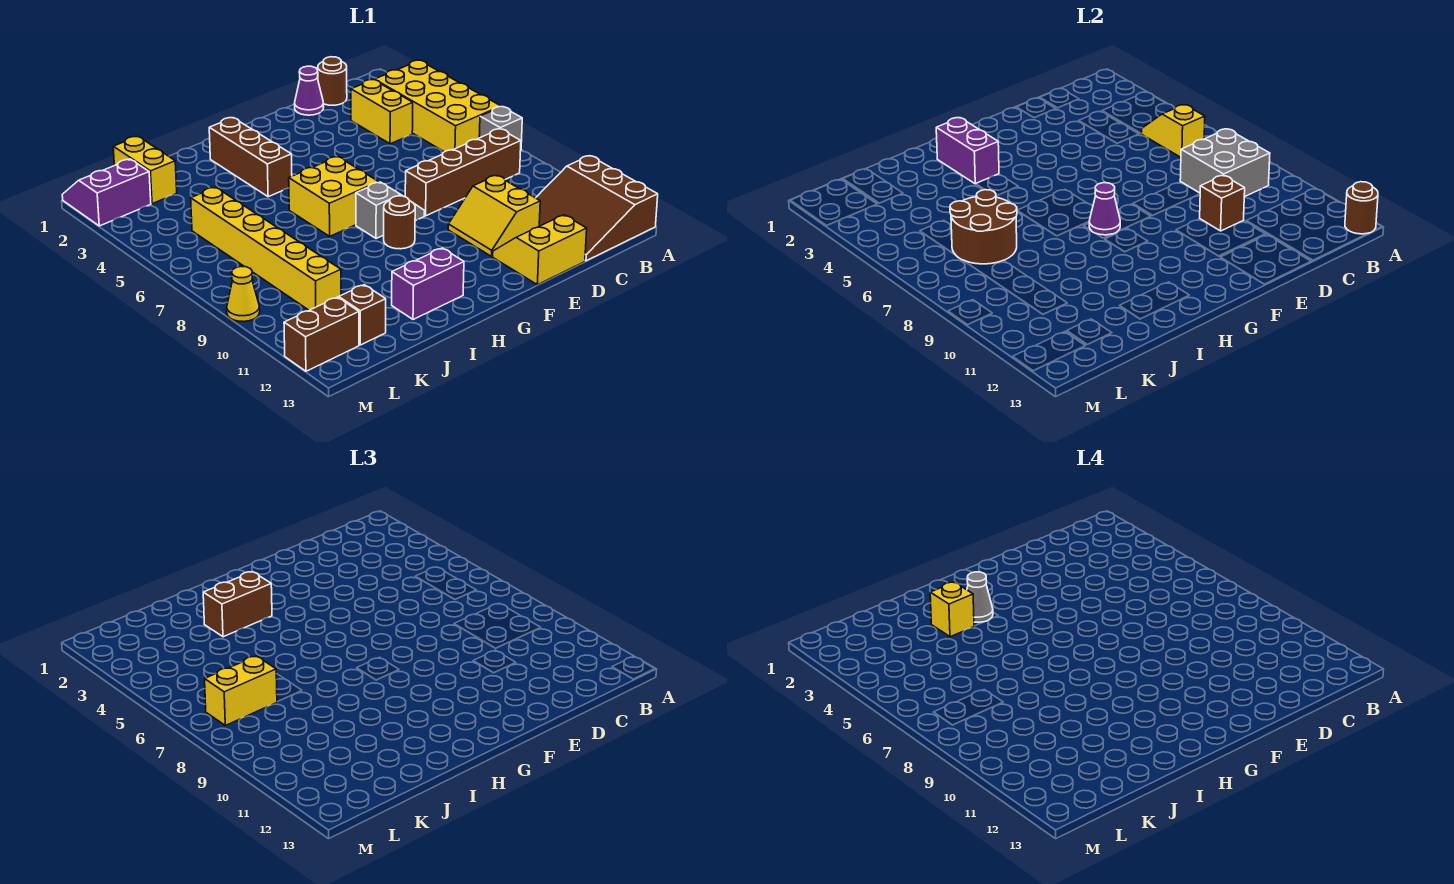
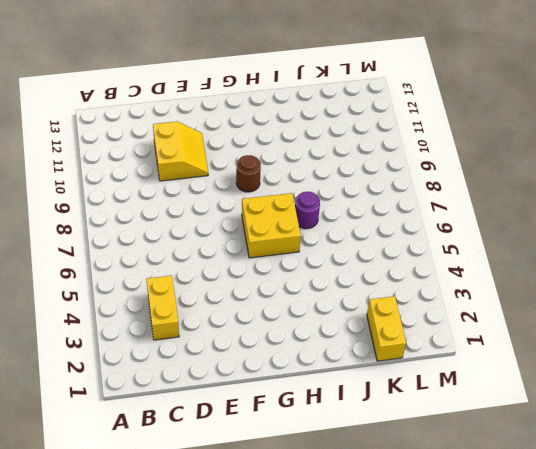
purple 1x1 round brick [295,192,320,229] -> none
none -> yellow 2x4 brick [375,60,501,152]
none -> grey 1x1 brick [479,107,522,142]
none -> brown 3x3 slope [536,156,658,261]
none -> brown 1x4 brick [405,129,521,216]

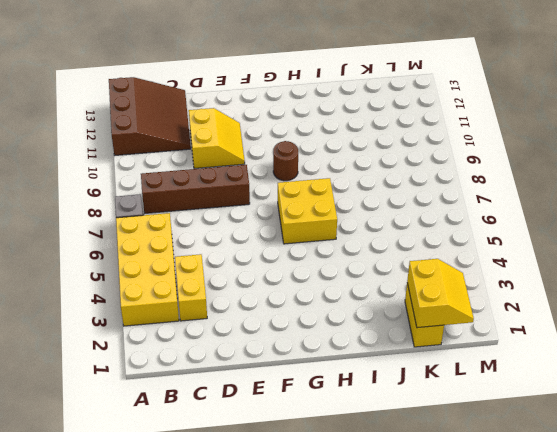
yellow 2x2 slope [407,259,474,328] -> yellow 2x2 slope turned to [493,215,587,285]
none -> brown 1x1 round brick [318,57,347,105]
none -> purple 1x1 cone [295,66,324,115]
none -> grey 1x2 slope [356,182,425,239]
none -> brown 1x3 brick [209,118,292,197]

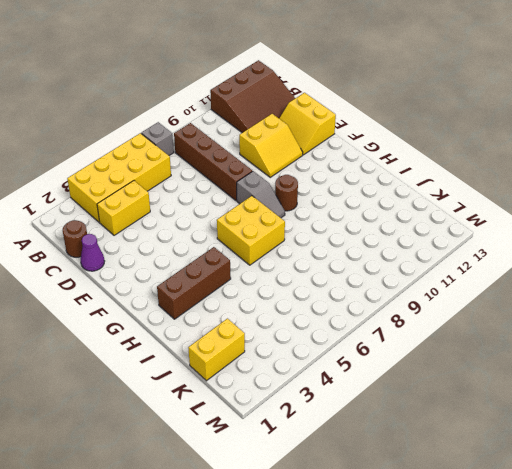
grey 1x2 slope [237,171,285,218] -> grey 1x2 slope turned to [356,182,425,239]
none -> purple 1x2 brick [392,248,464,319]
none -> yellow 1x6 brick [191,187,341,310]
none -> brown 1x1 brick [339,285,386,345]
none -> purple 2x2 slope [62,159,151,226]

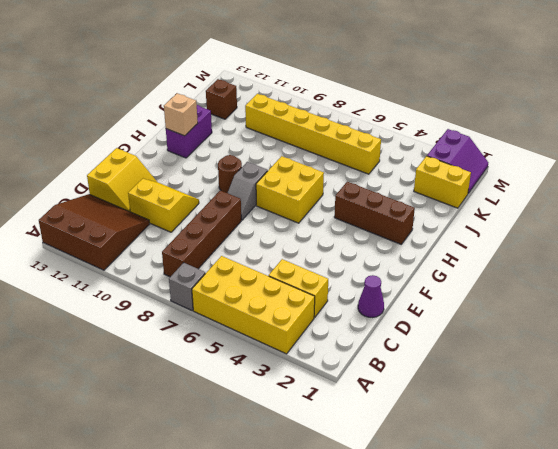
tan 1x1 brick [164,93,198,136] -> none
none -> brown 1x1 round brick [318,57,347,105]
none -> brown 1x2 brick [284,297,359,371]
none -> yellow 1x1 cone [227,266,260,322]
none -> brown 1x1 round brick [1345,182,1378,234]

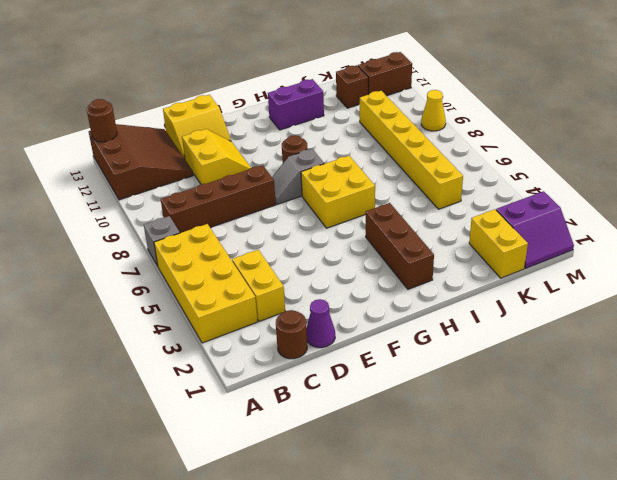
none -> yellow 1x2 slope [1142,105,1205,157]
none -> grey 2x2 brick [1180,129,1270,197]
none -> brown 1x1 brick [1200,175,1245,231]
none -> purple 1x1 cone [1089,183,1120,235]

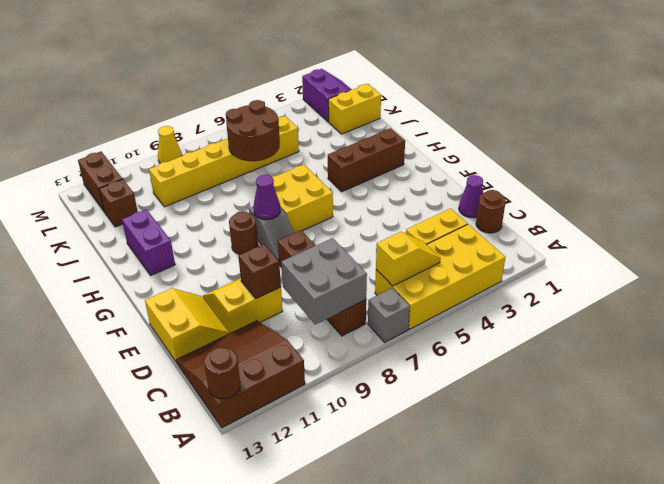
none -> purple 1x2 brick [936,118,999,184]
none -> brown 1x2 brick [203,572,272,637]
none -> yellow 1x2 brick [205,656,277,725]
none -> grey 1x1 cone [967,572,993,623]

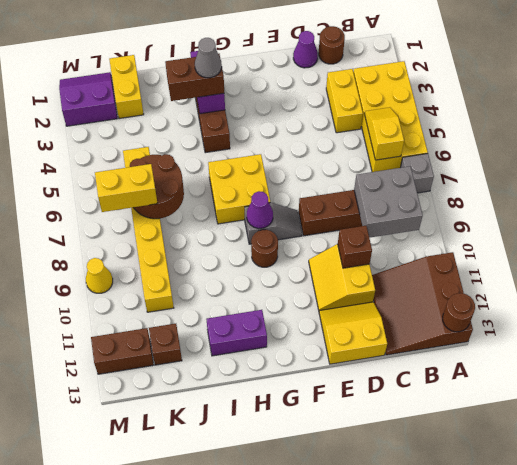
none -> yellow 1x1 brick [930,582,974,637]

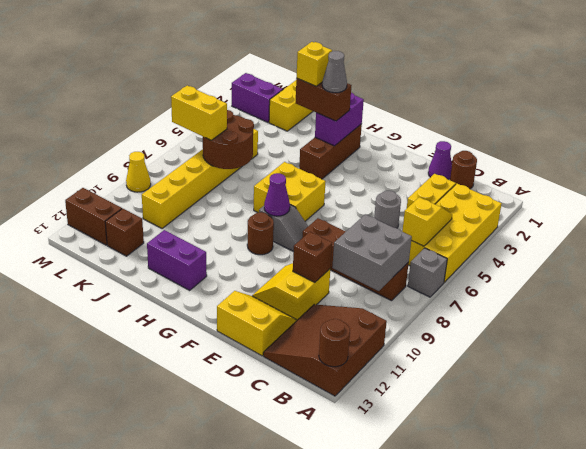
grey 1x1 round brick [374,191,401,228] -> none

